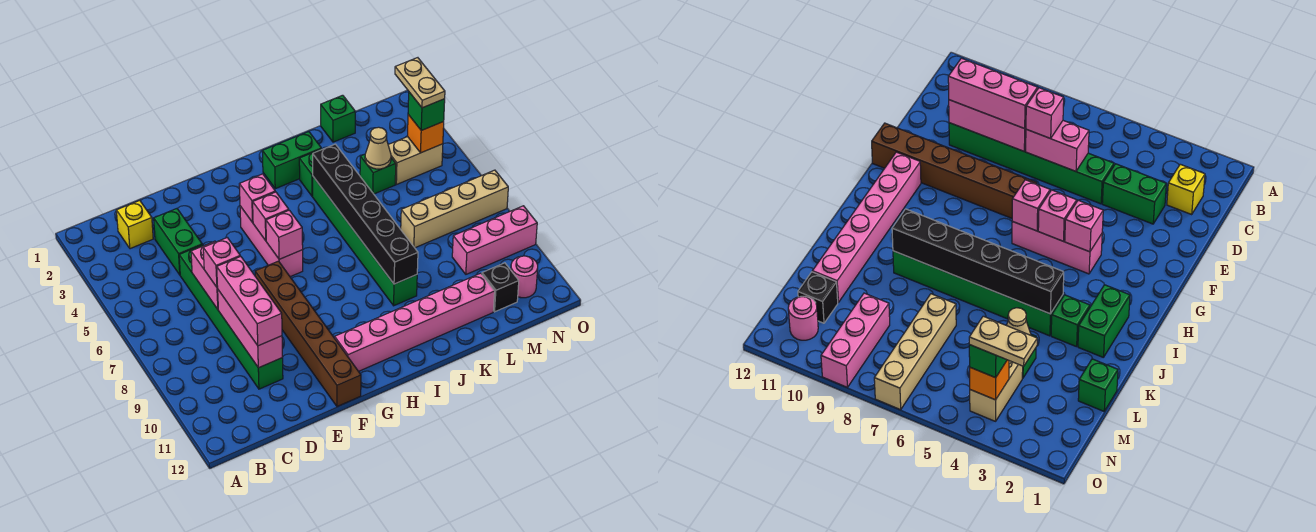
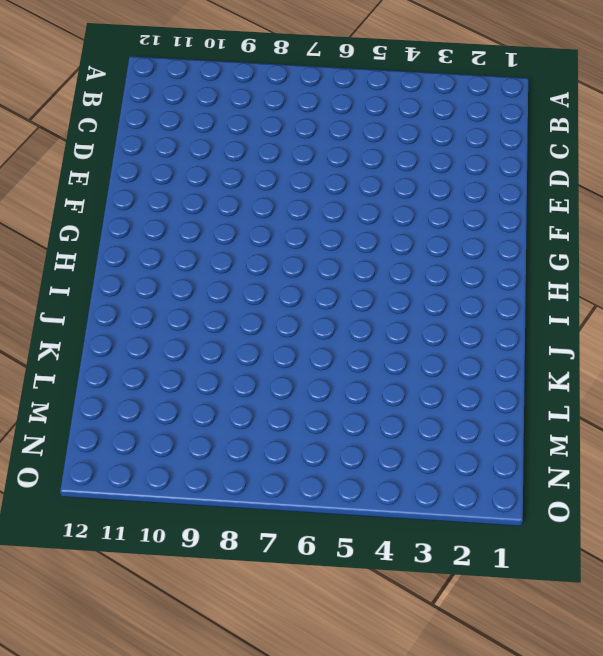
none -> yellow 1x1 brick [116,200,153,249]
none -> green 1x2 brick [154,209,202,275]
none -> green 1x6 brick [179,245,283,389]

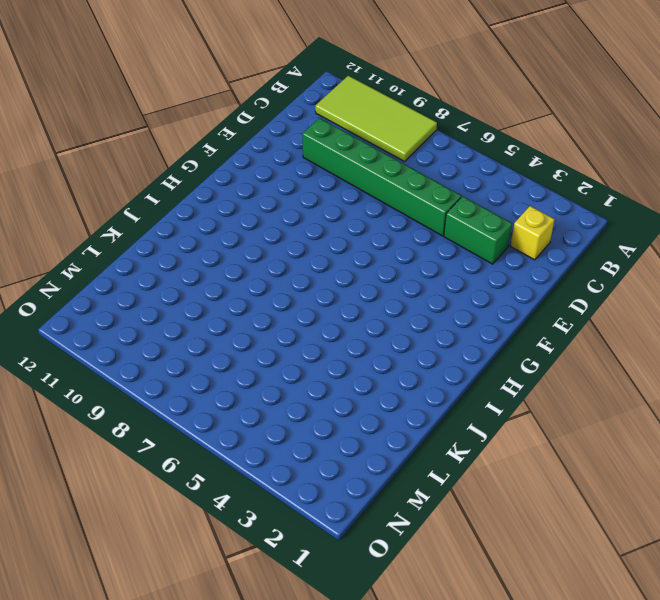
lime 2x4 tile [315,76,437,162] -> none
none -> brown 1x6 brick [255,261,361,407]
none -> pink 1x3 brick [240,206,303,277]
none -> pink 1x6 brick [335,273,495,371]

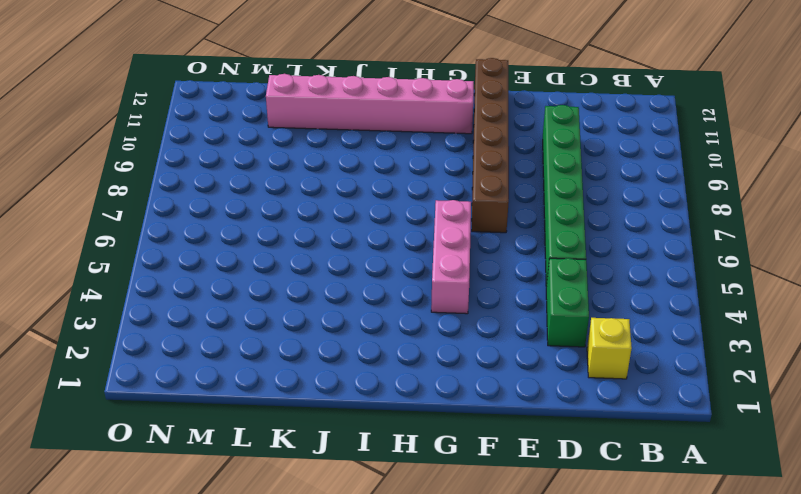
none -> green 1x2 brick [262,132,321,189]
none -> green 1x1 brick [299,149,322,196]
none -> green 1x6 brick [313,177,417,306]

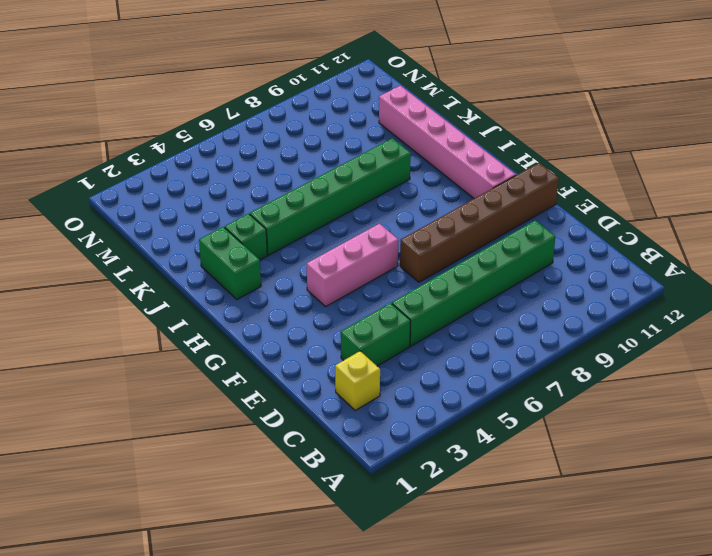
none -> green 1x1 brick [321,95,355,142]
none -> green 1x1 brick [360,154,396,194]
none -> tan 1x4 brick [401,170,508,248]

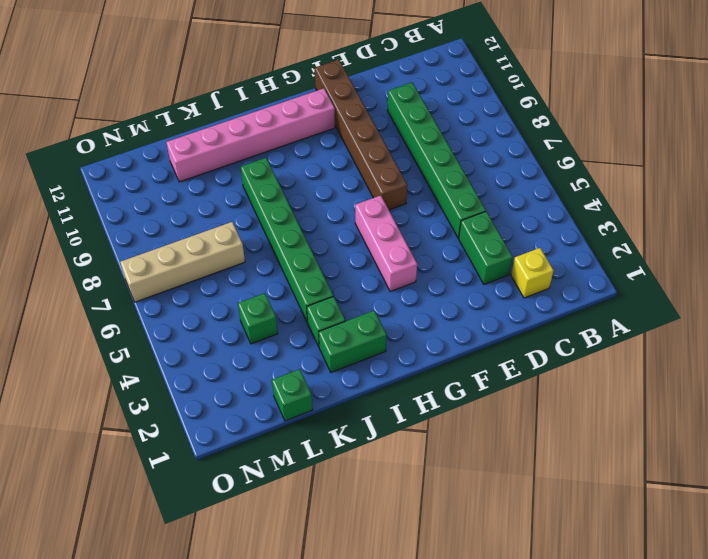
none -> tan 1x2 brick [388,137,443,185]
none -> pink 1x3 brick [452,206,537,274]
none -> black 1x1 brick [482,263,519,312]

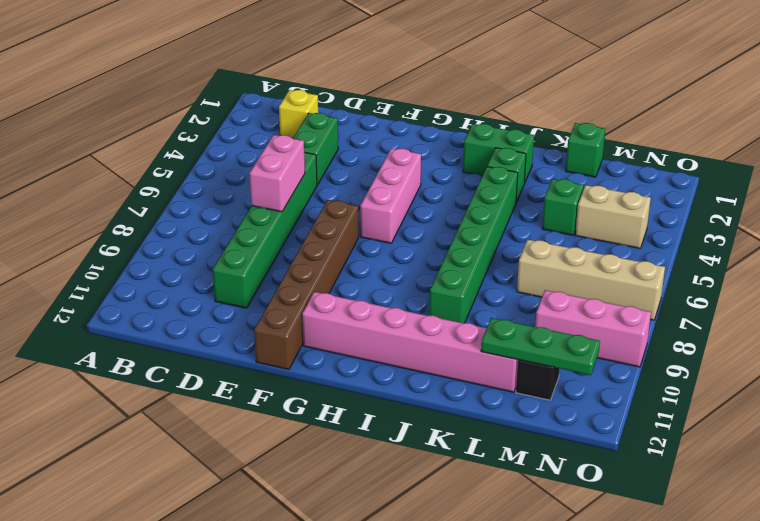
green 1x3 plate [481,318,600,375] -> none
none -> pink 1x1 round brick [511,256,538,298]
none -> pink 1x3 brick [218,290,282,368]
none -> pink 1x1 brick [239,174,275,222]

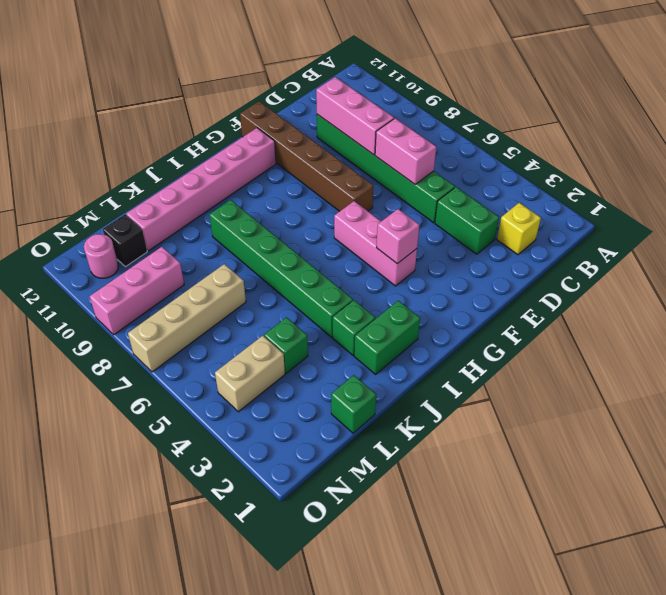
none -> pink 1x1 brick [253,192,289,241]
none -> pink 1x1 brick [266,210,303,259]
none -> black 1x6 brick [313,144,418,284]

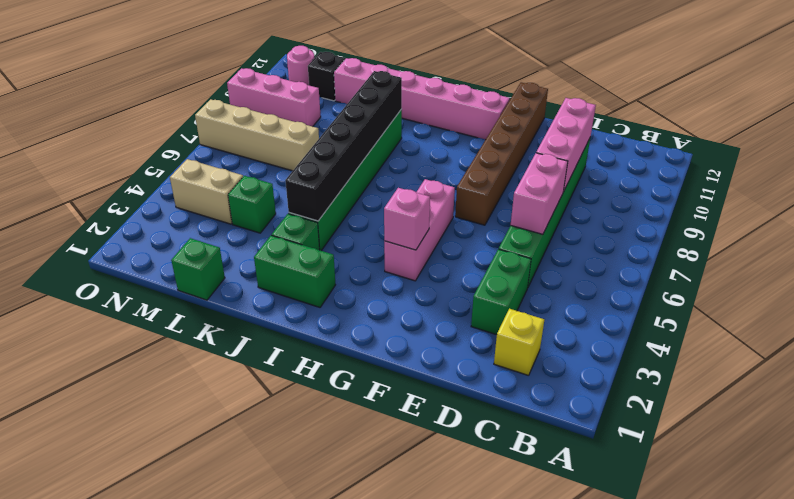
none -> pink 1x1 brick [253,192,289,241]
none -> pink 1x1 brick [266,210,303,259]
none -> tan 1x1 cone [365,127,391,169]

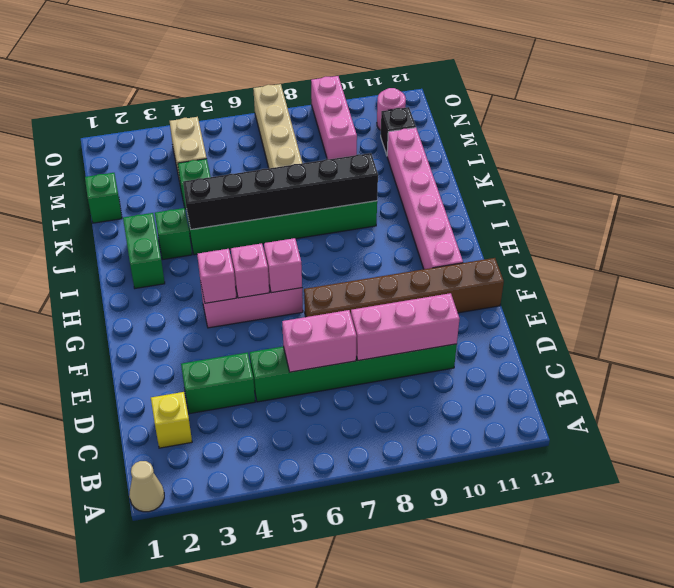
tan 1x1 cone [129,461,164,512] -> tan 1x1 cone moved to [365,127,391,169]
none -> orange 1x1 brick [408,115,444,153]
none -> pink 1x1 brick [203,238,240,288]
none -> pink 1x3 brick [217,256,282,346]

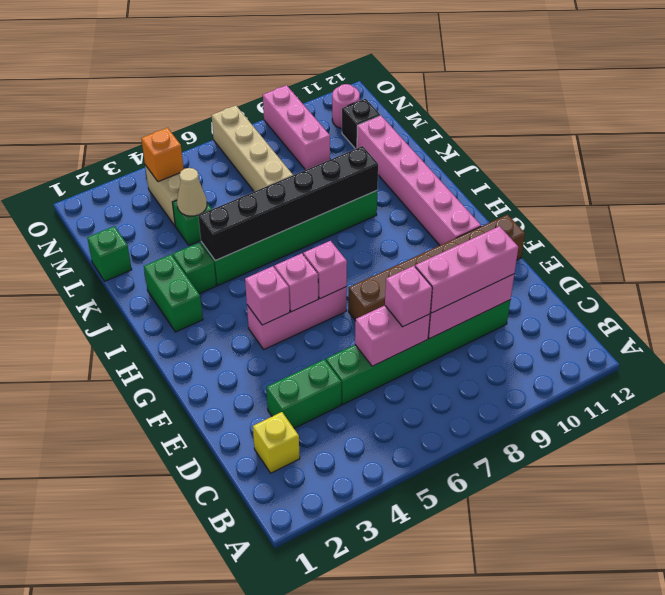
none -> green 1x1 brick [408,92,445,131]
none -> tan 1x2 plate [395,58,445,108]

